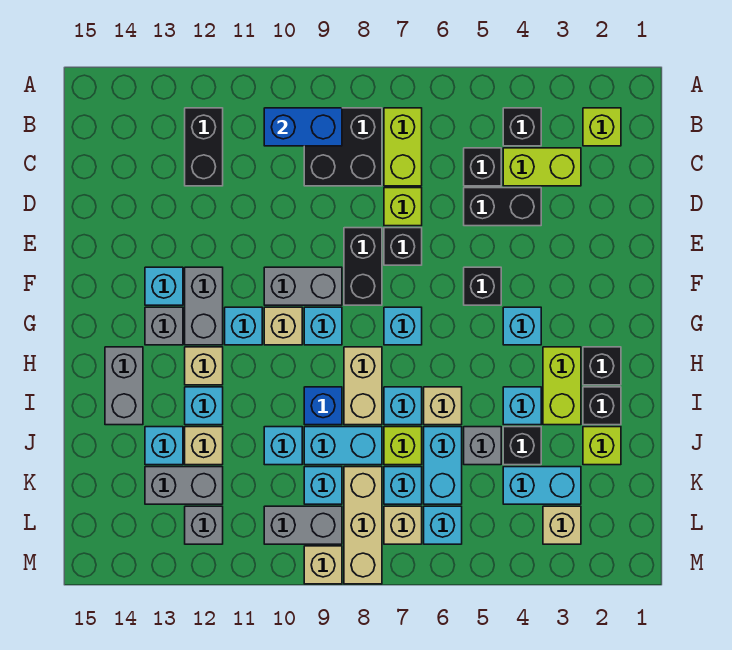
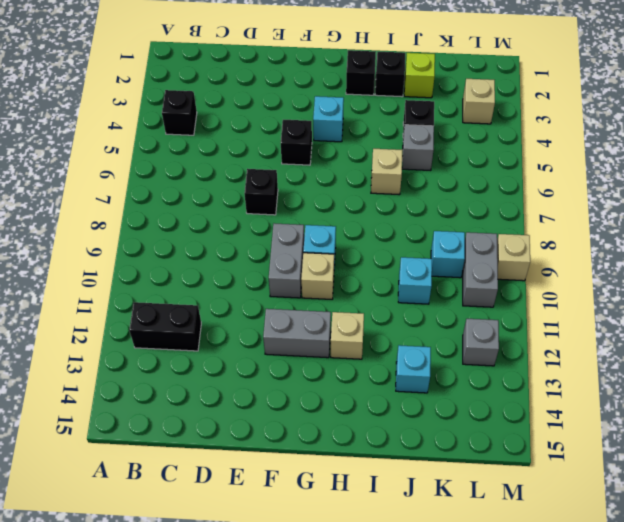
none -> lime 1x1 brick [583,108,621,146]
none -> lime 1x2 brick [384,108,422,186]
none -> black 2x2 brick [304,108,382,186]
none -> lime 1x2 brick [503,148,581,186]

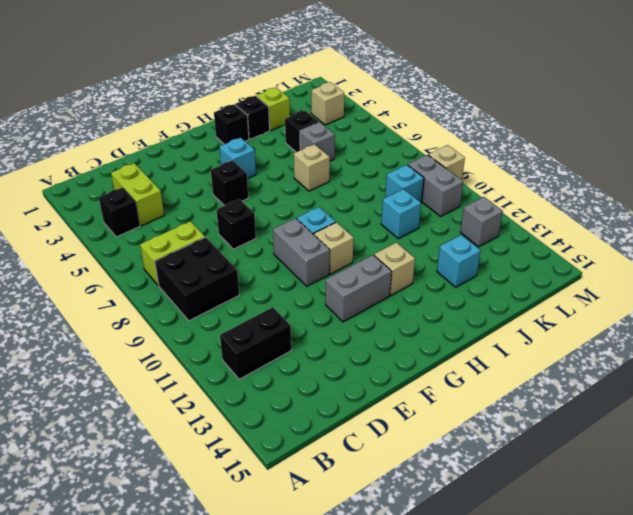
none -> lime 1x1 brick [583,108,621,146]
none -> black 1x1 brick [464,148,501,186]
none -> black 1x2 brick [464,188,541,226]
none -> lime 1x1 brick [384,188,422,226]

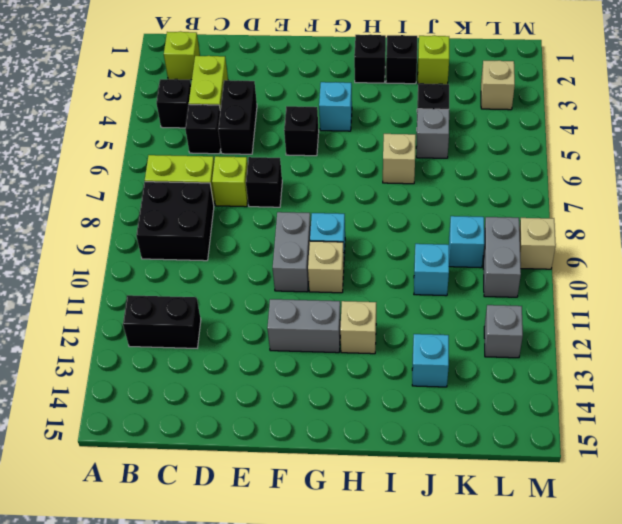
none -> black 1x2 brick [344,228,382,305]
none -> cyan 1x1 brick [145,267,183,305]
none -> cyan 1x1 brick [384,307,422,345]
none -> cyan 1x1 brick [225,307,262,345]

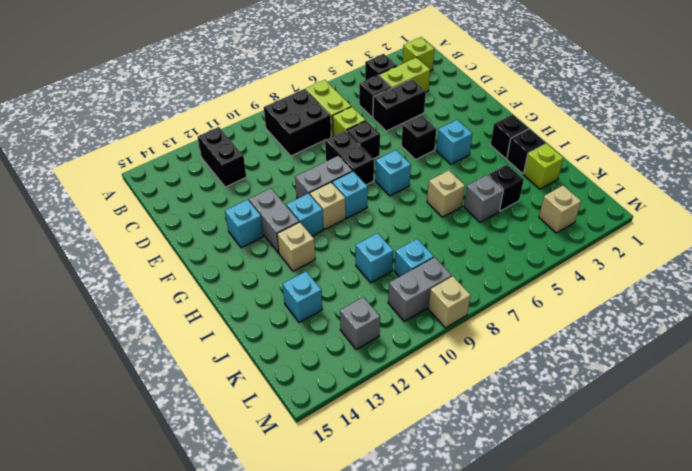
none -> grey 1x1 brick [145,307,183,345]
none -> lime 1x2 brick [543,347,581,425]
none -> tan 1x2 brick [344,347,382,425]
none -> grey 1x2 brick [105,347,143,425]

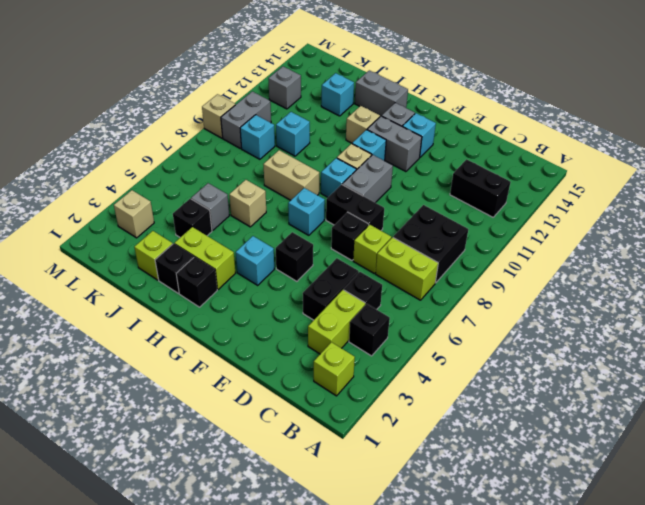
none -> cyan 1x1 brick [503,387,541,425]
none -> cyan 1x1 brick [384,387,422,425]
none -> blue 1x1 brick [304,387,342,425]
none -> cyan 1x1 brick [185,387,223,425]

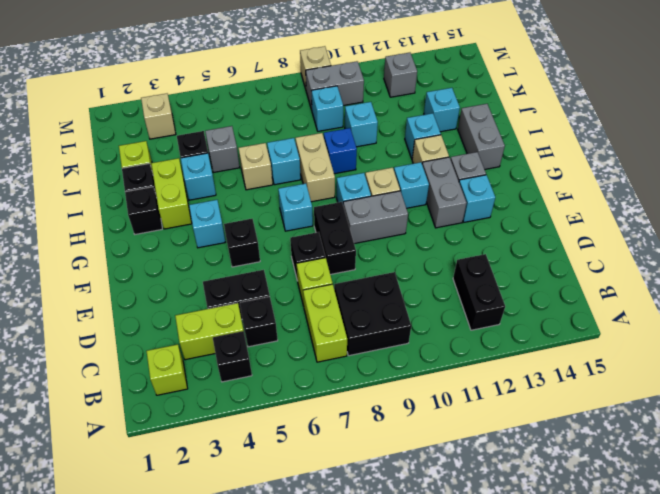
none -> cyan 1x2 brick [424,427,462,504]
none -> lime 1x1 brick [384,427,422,465]
none -> cyan 1x2 brick [304,427,382,465]
none -> tan 1x1 brick [185,427,223,465]

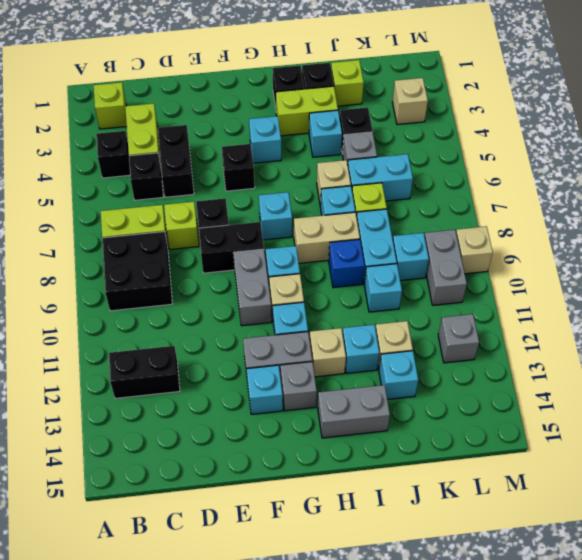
none -> cyan 1x2 brick [503,467,581,504]
none -> cyan 1x1 brick [384,467,422,504]
none -> tan 1x3 brick [344,467,382,584]
none -> grey 1x2 brick [145,467,223,504]

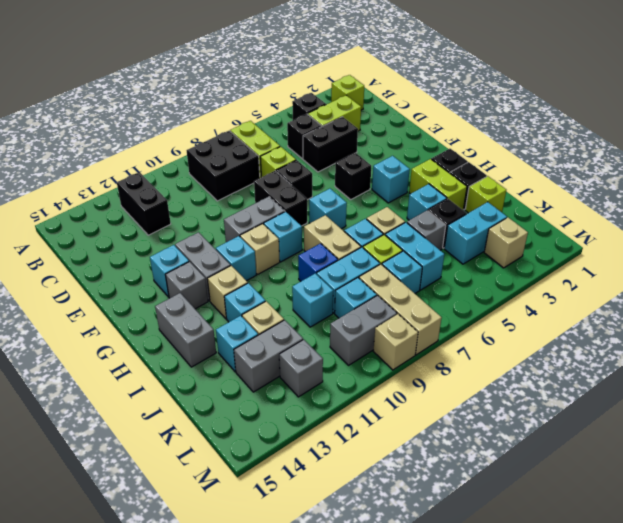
none -> cyan 1x1 brick [424,506,462,544]
none -> tan 1x1 brick [384,506,422,544]
none -> blue 1x2 brick [264,108,342,146]

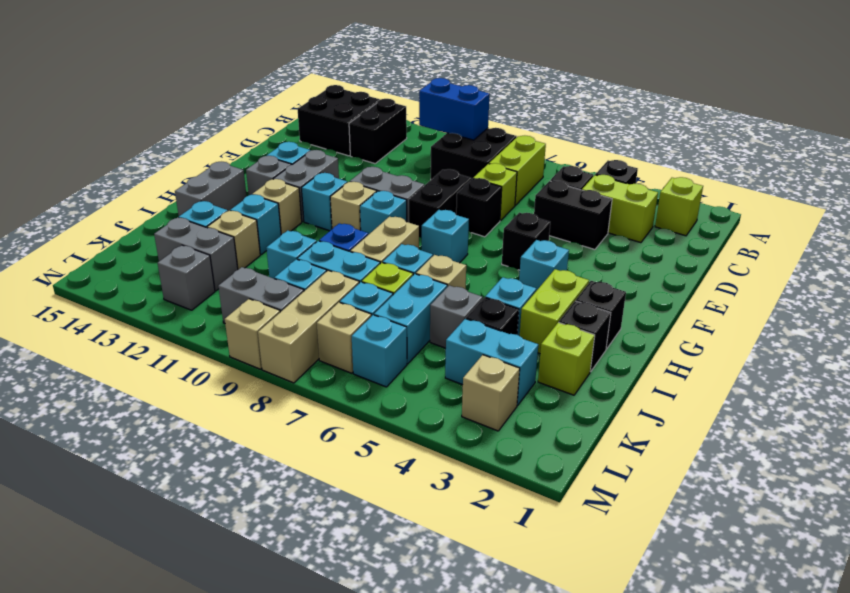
black 2x2 brick [298,85,380,156] -> none

